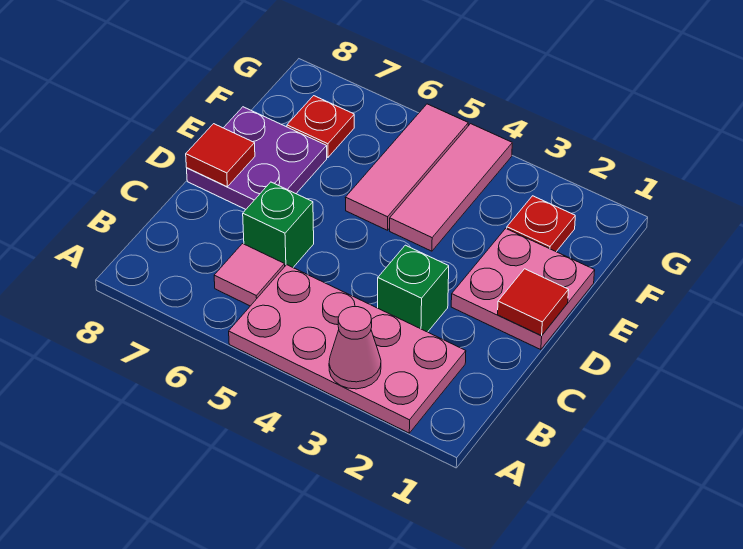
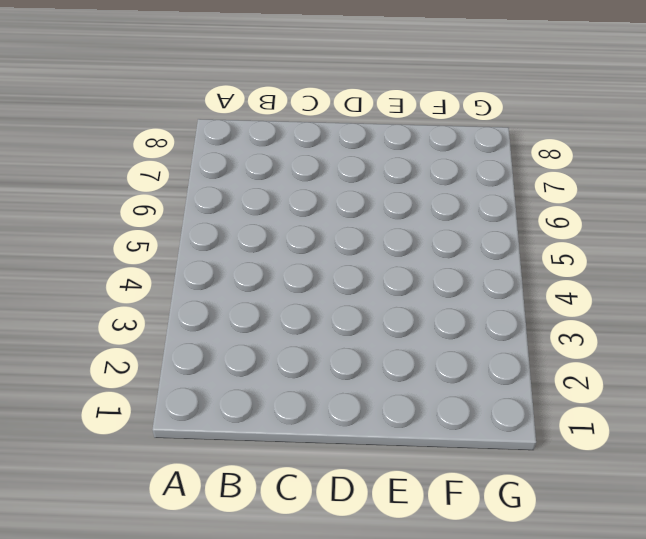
none -> pink 2x4 plate [229,265,466,433]
none -> pink 1x1 tile [214,244,285,306]
none -> green 1x1 brick [378,245,449,332]

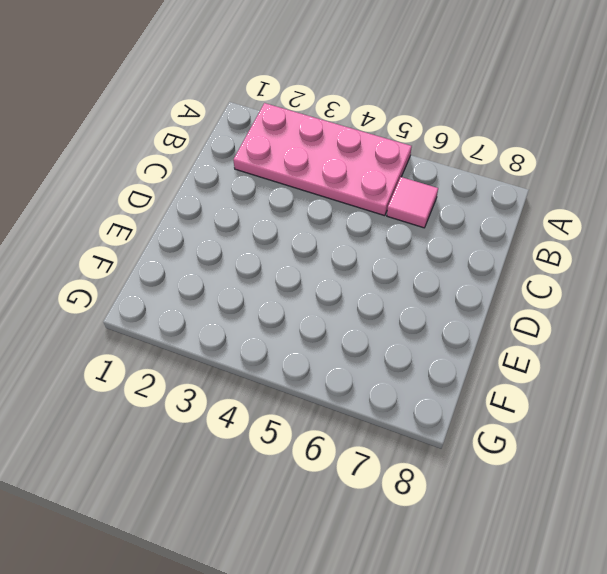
none -> green 1x1 brick [378,245,449,332]
none -> green 1x1 brick [243,182,314,267]
none -> pink 2x2 plate [451,228,595,350]

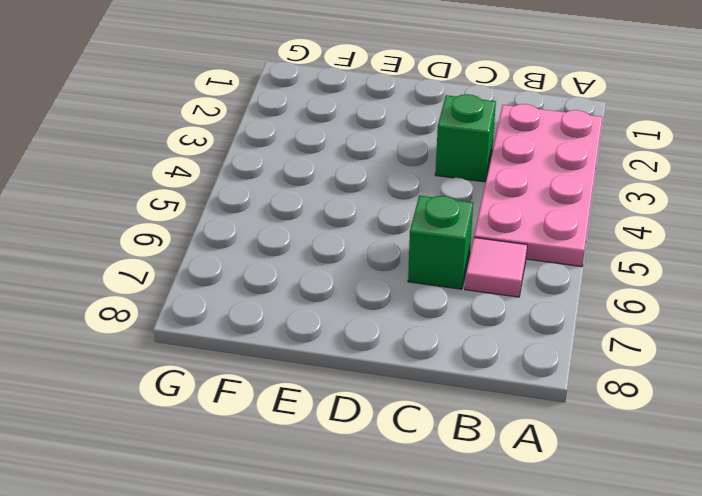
none -> pink 2x2 plate [451,228,595,350]
none -> purple 2x2 plate [187,107,327,209]
none -> pink 1x3 tile [390,124,512,251]

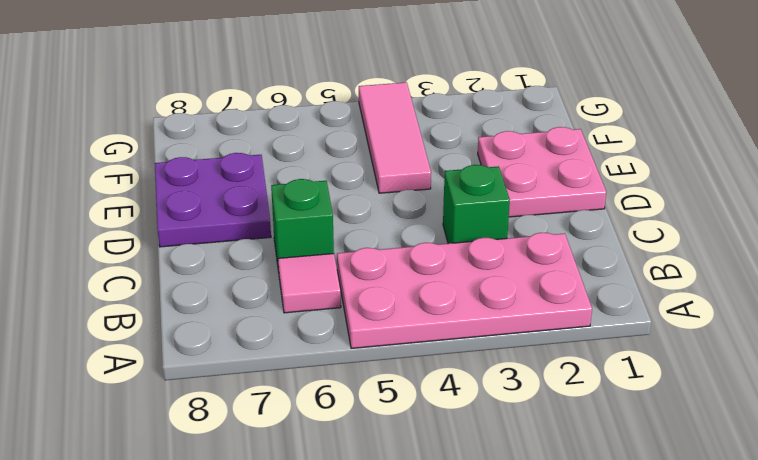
none -> pink 1x3 tile [345,104,468,230]
none -> red 1x1 plate [507,196,575,252]
none -> red 1x1 plate [287,96,354,157]

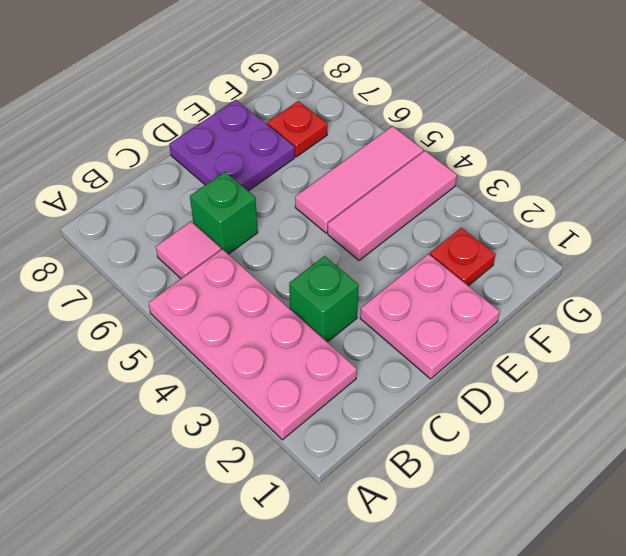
none -> pink 1x1 cone [329,307,381,389]
none -> red 1x1 tile [498,269,569,336]
none -> red 1x1 tile [186,124,255,187]

